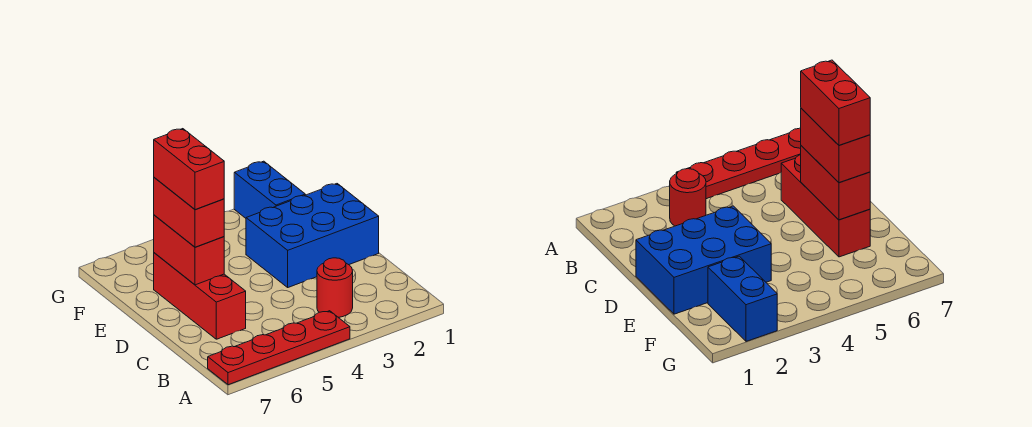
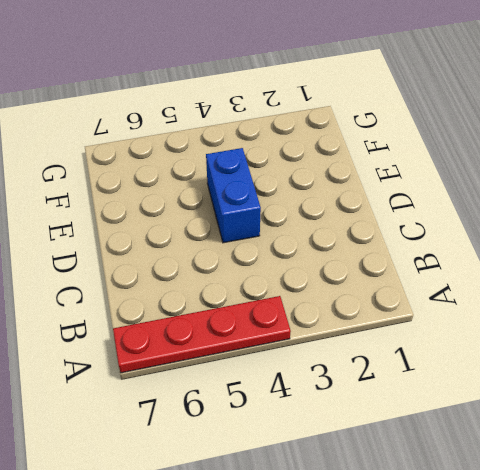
blue 1x2 brick [206,148,261,243] -> blue 1x2 brick moved to [234,161,305,218]
none -> red 1x1 round brick [317,258,353,317]
none -> red 1x3 brick [154,253,246,339]

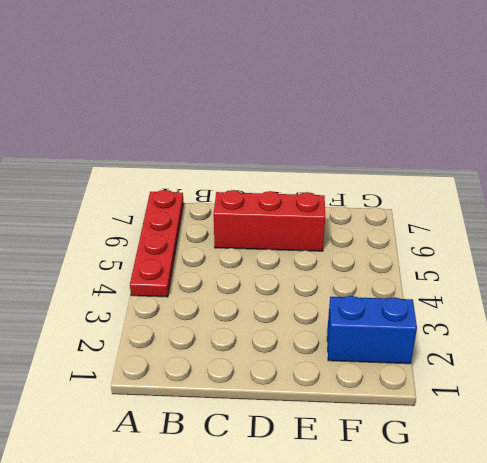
none -> red 1x1 round brick [317,258,353,317]
none -> blue 2x3 brick [246,184,379,287]

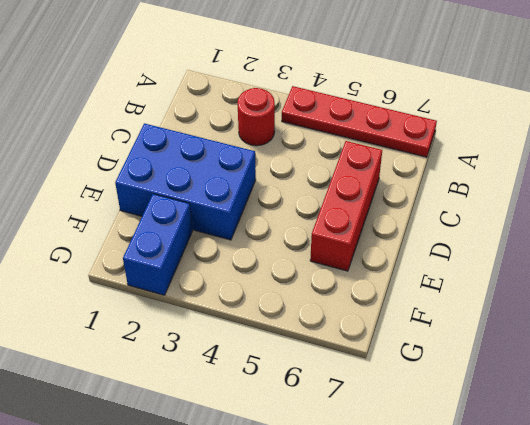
none -> red 1x2 brick [154,215,224,285]
none -> red 1x2 brick [154,177,224,247]

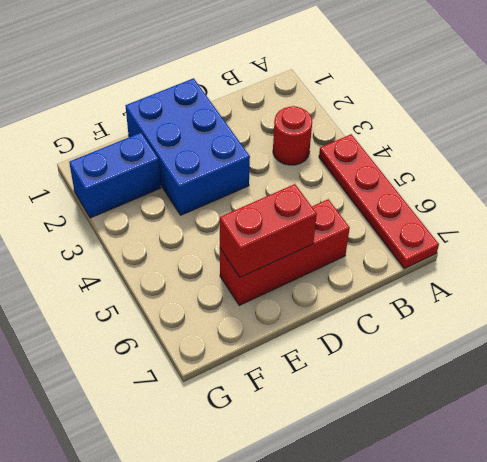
none -> red 1x2 brick [154,177,224,247]
none -> red 1x2 brick [154,129,224,210]

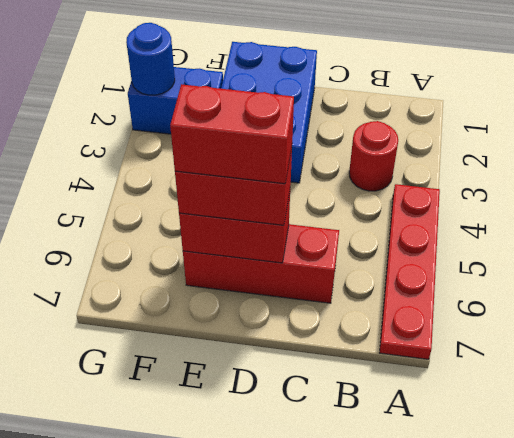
blue 1x1 round brick [126,23,175,95] -> none

